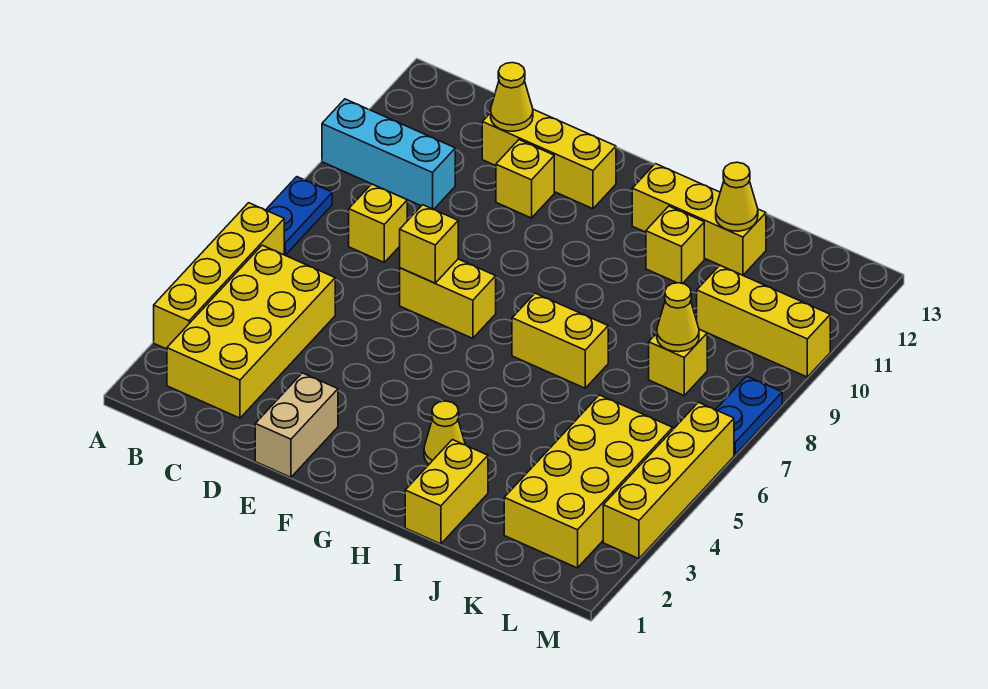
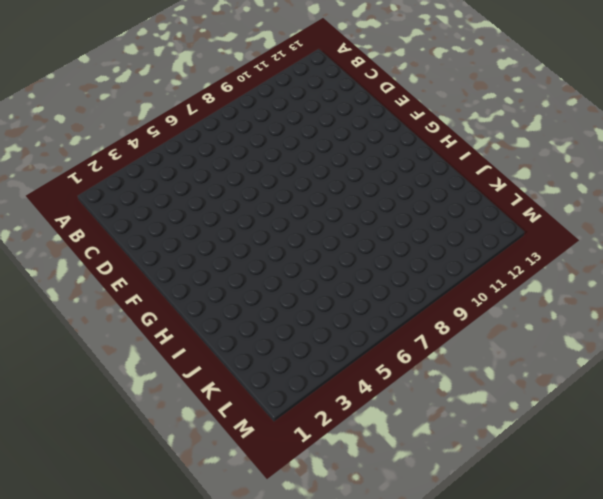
none -> yellow 1x4 brick [154,203,284,349]
none -> blue 1x2 plate [266,177,332,255]
none -> cyan 1x3 brick [322,99,455,209]

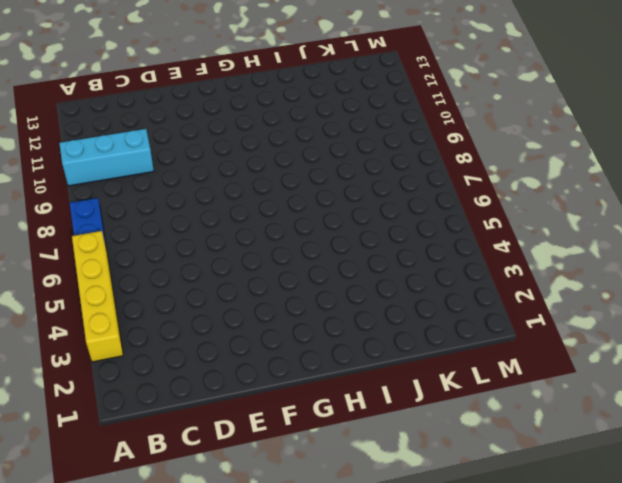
none -> yellow 2x4 brick [167,245,335,418]
none -> yellow 1x1 brick [349,184,407,262]
none -> yellow 1x3 brick [482,109,616,209]

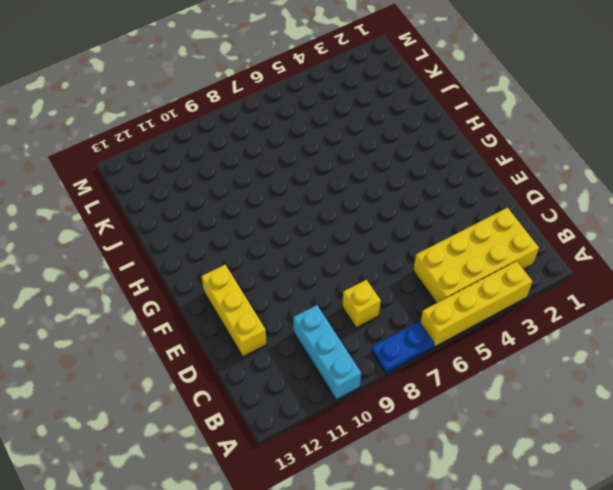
none -> tan 1x2 brick [255,373,338,477]
none -> yellow 1x2 brick [400,259,496,338]
none -> yellow 1x1 brick [496,140,554,218]

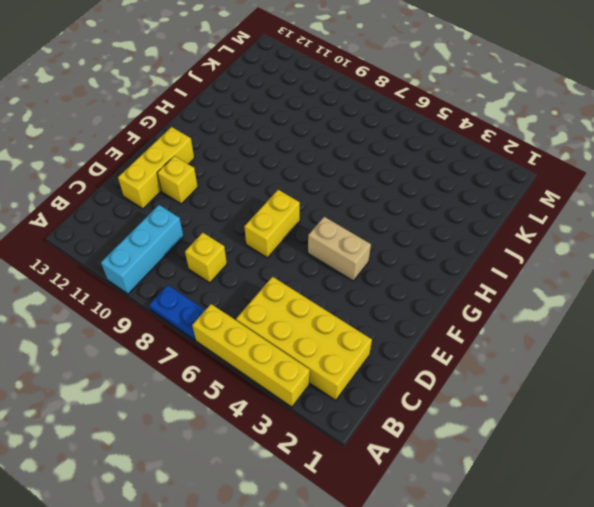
tan 1x2 brick [308,217,371,281] -> tan 1x2 brick moved to [255,373,338,477]
none -> yellow 1x1 cone [424,401,465,464]
none -> yellow 1x2 brick [512,293,608,388]
none -> yellow 1x3 brick [632,164,766,275]

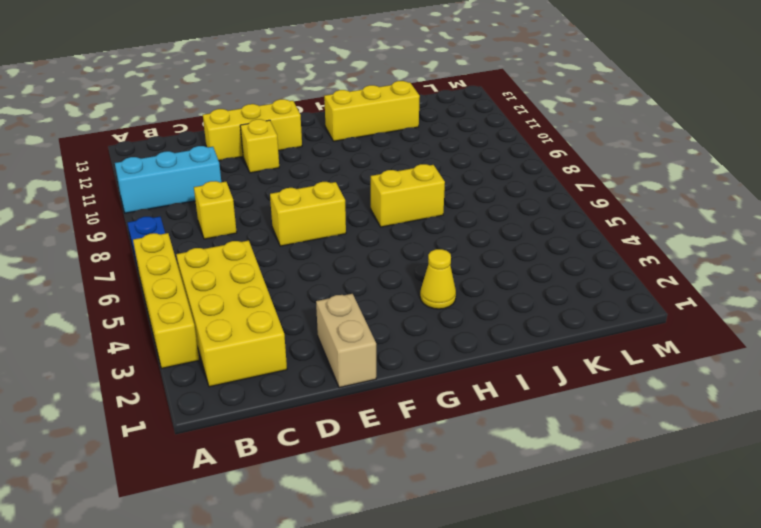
none -> yellow 1x2 brick [405,440,488,544]
none -> yellow 1x1 brick [646,206,704,284]
none -> yellow 2x4 brick [504,395,673,568]

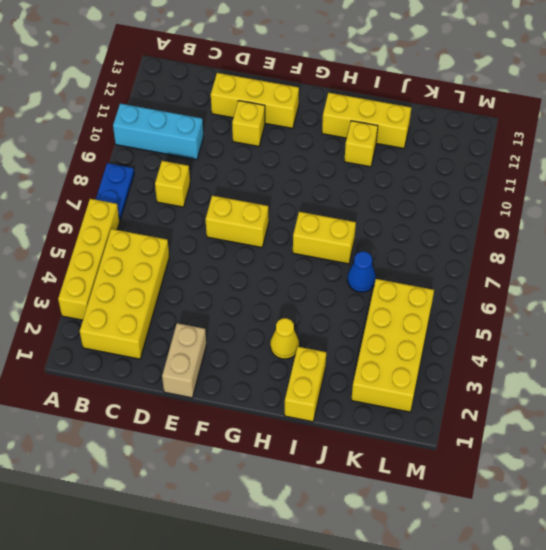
blue 1x1 cone [347,251,376,292] -> none
none -> yellow 1x1 brick [649,330,707,395]
none -> yellow 1x3 brick [697,265,830,377]
none -> yellow 1x4 brick [603,402,734,559]

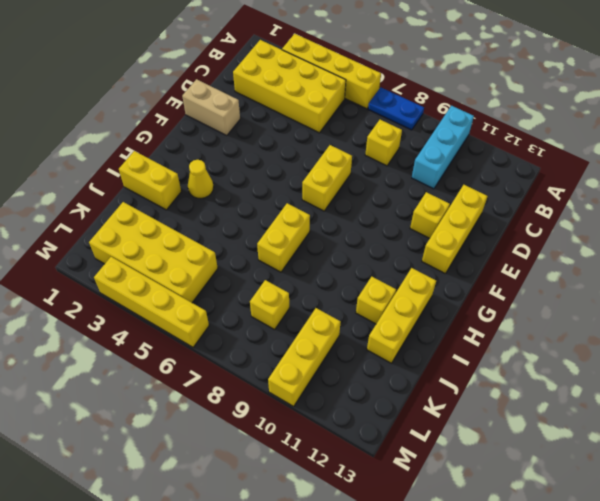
none -> blue 1x2 plate [716,376,782,455]
none -> yellow 1x1 cone [491,63,533,131]
none -> yellow 1x1 brick [400,205,458,283]

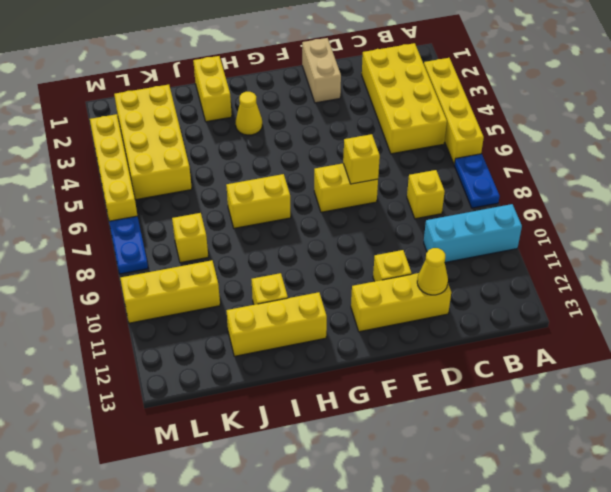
none -> yellow 1x1 cone [716,162,758,231]
none -> yellow 1x1 cone [657,283,699,352]

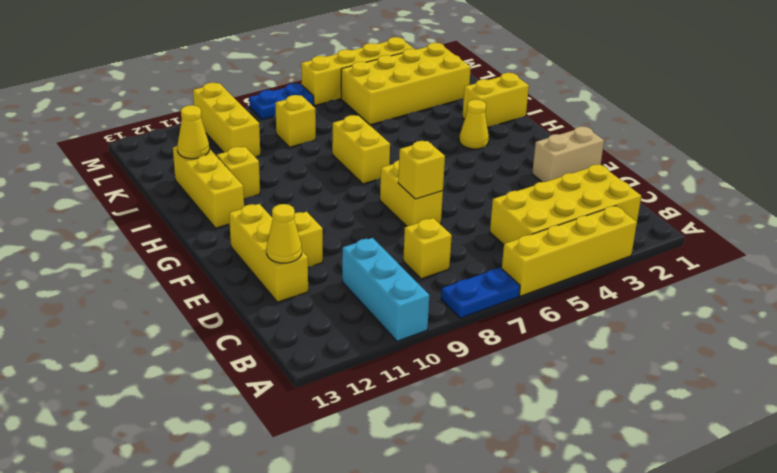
none -> yellow 1x1 cone [657,283,699,352]

